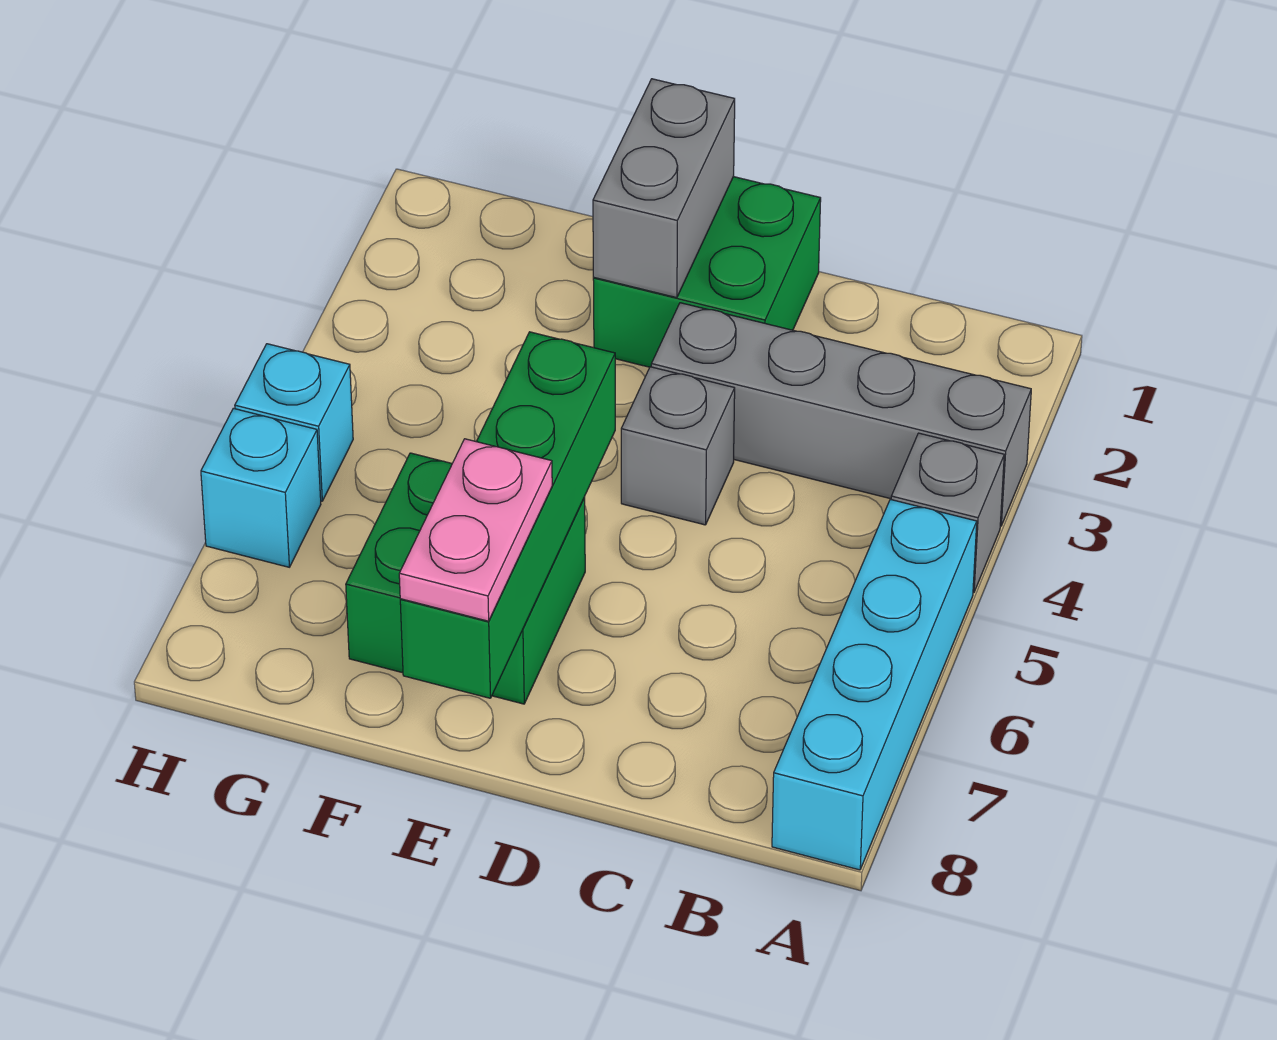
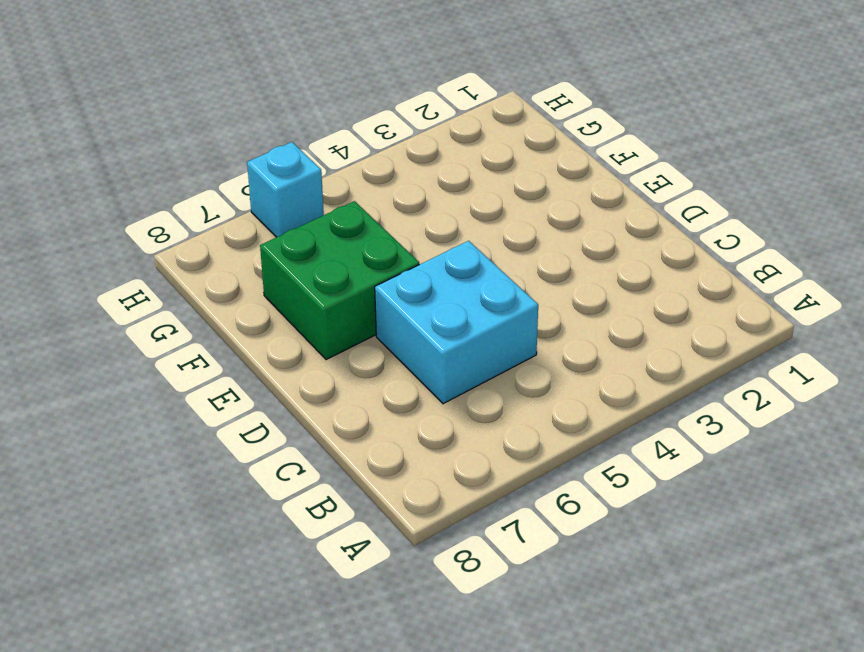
cyan 2x2 brick [375,241,538,404] -> none
none -> grey 1x4 brick [651,303,1031,526]
none -> grey 1x1 brick [891,433,1004,593]

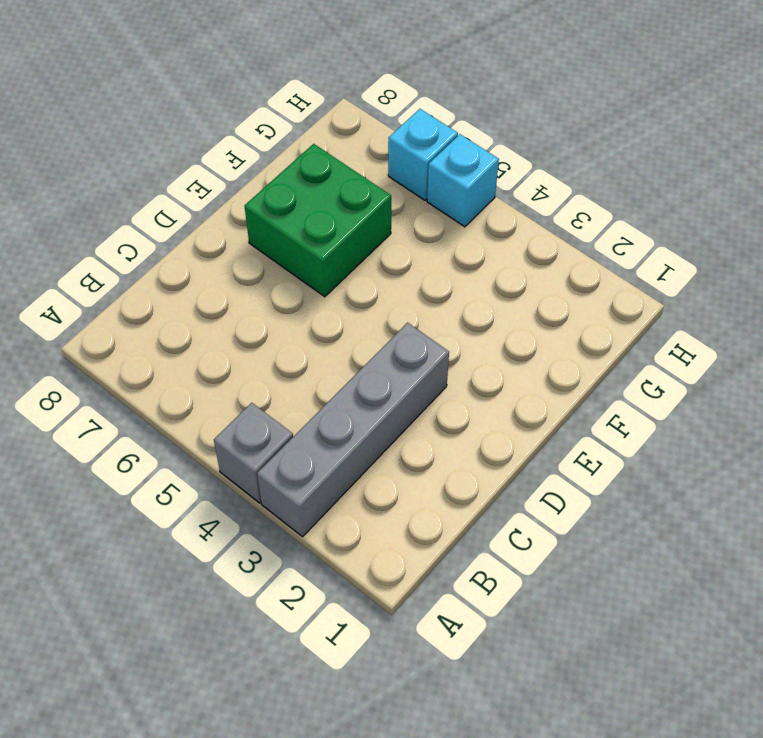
none -> cyan 1x4 brick [772,499,977,870]
none -> green 2x2 brick [593,177,821,367]

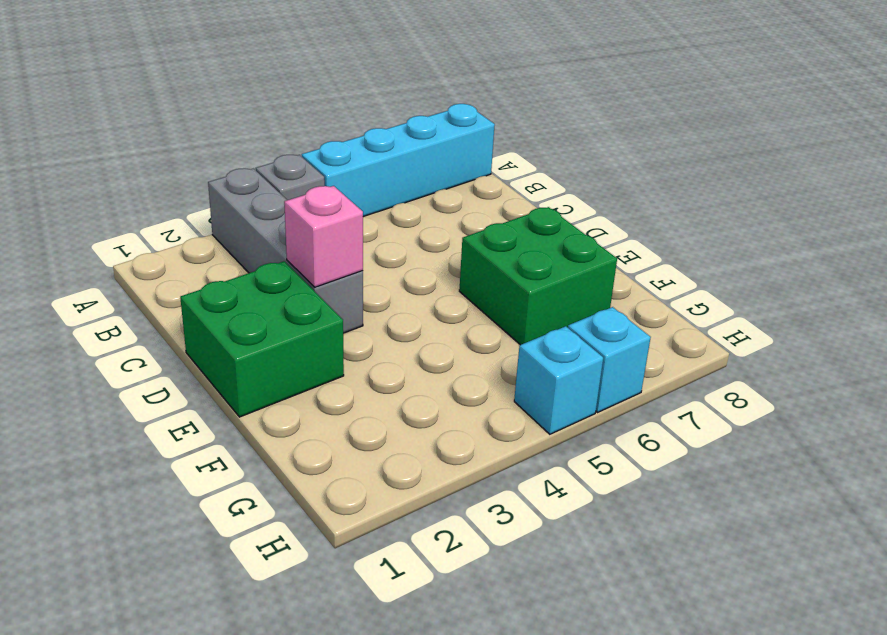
pink 1x1 brick [284,186,363,287] -> none
none -> grey 1x1 brick [621,367,735,525]
none -> grey 1x2 brick [593,79,735,298]

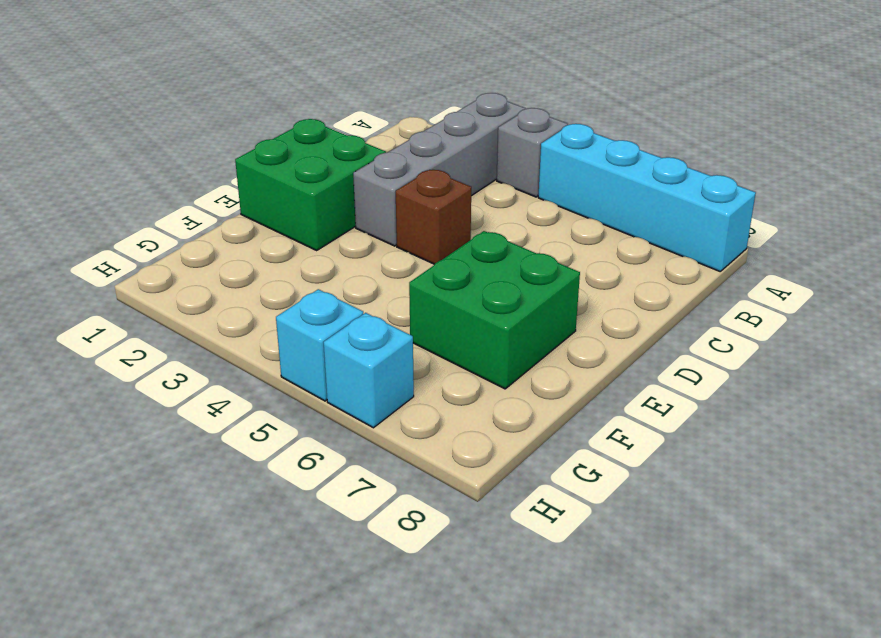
brown 1x1 brick [396,170,471,264] -> grey 1x1 brick [621,367,735,525]
none -> grey 1x2 brick [593,79,735,298]
none -> green 1x4 brick [400,332,615,698]

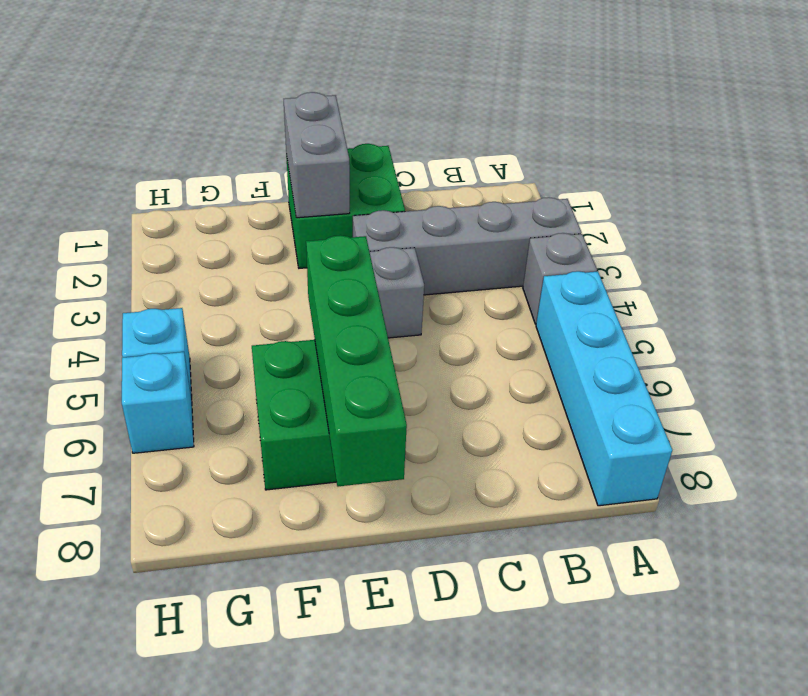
none -> pink 1x2 plate [399,439,552,621]

